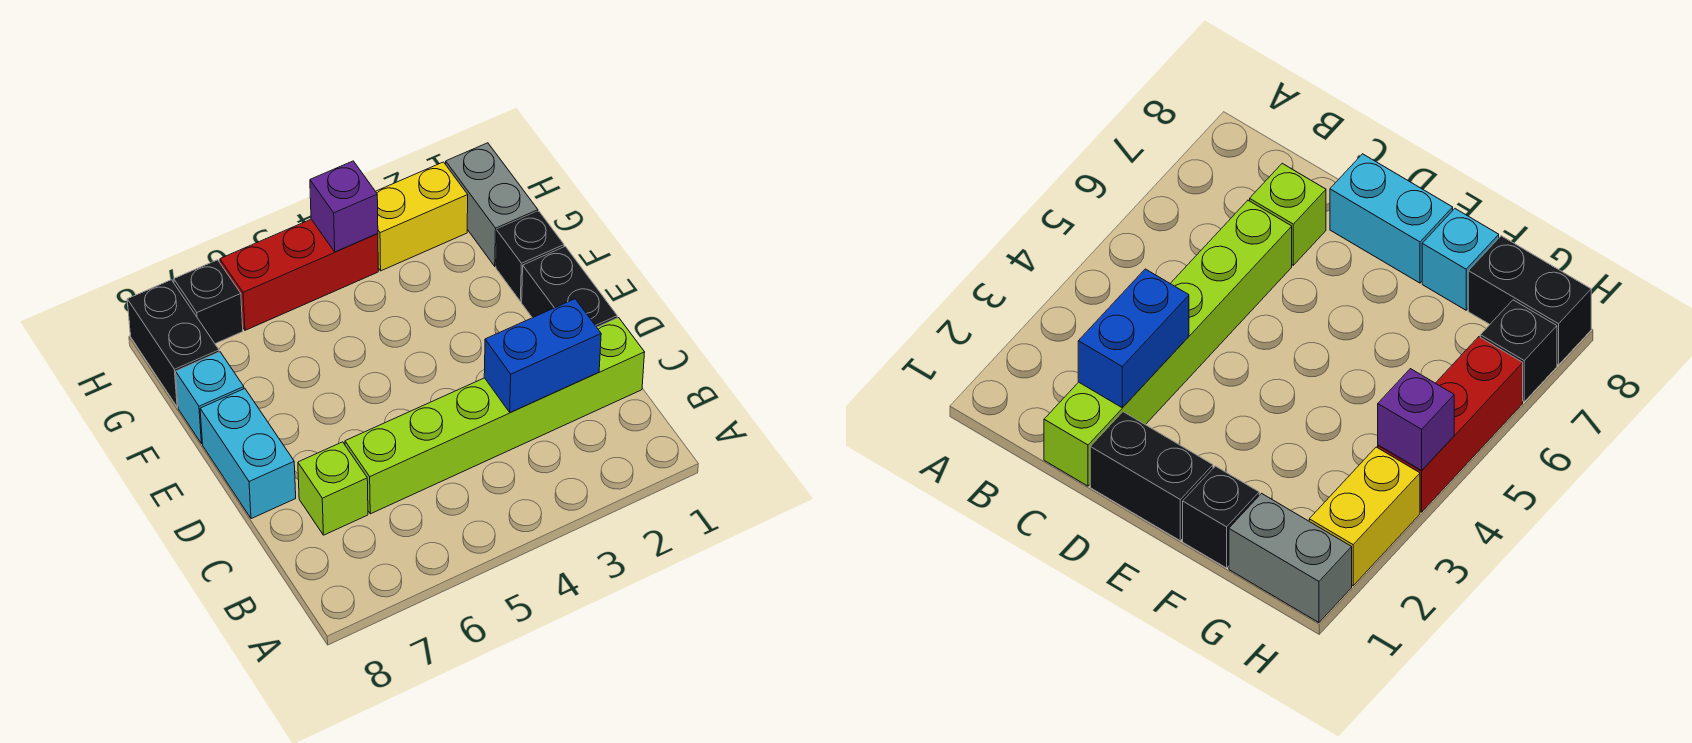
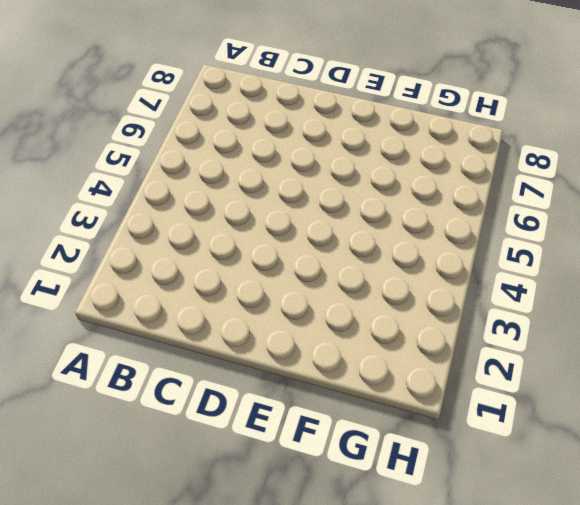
none -> lime 1x6 brick [345,318,645,514]
none -> lime 1x1 brick [298,442,368,535]
none -> black 1x2 brick [522,246,617,327]

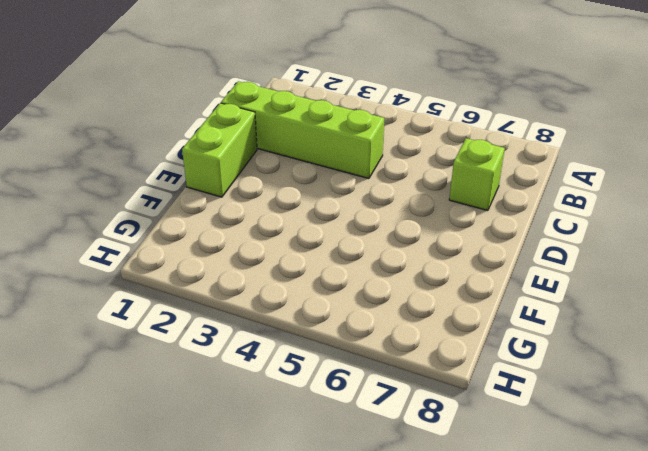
lime 1x4 brick [221,81,384,179] -> lime 1x6 brick [345,318,645,514]
lime 1x2 brick [182,103,257,197] -> black 1x2 brick [522,246,617,327]
none -> cyan 1x2 brick [200,389,296,519]
none -> black 1x1 brick [496,212,564,301]
none -> cyan 1x1 brick [176,352,244,444]

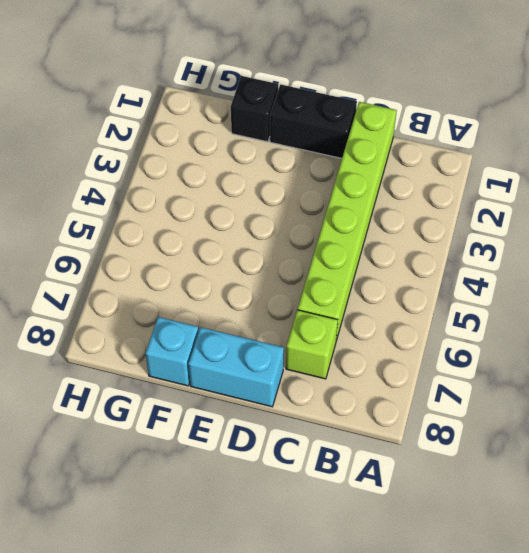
none -> grey 1x2 brick [446,143,538,266]
none -> black 1x2 brick [127,280,219,407]
none -> yellow 1x2 brick [376,162,468,271]

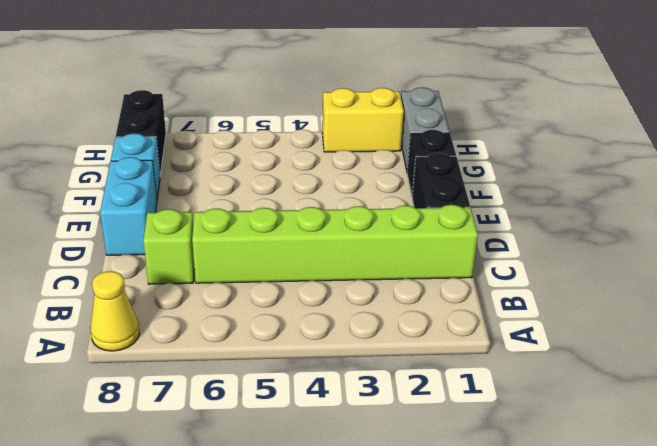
yellow 1x1 cone [90,271,140,351] -> none
none -> red 1x3 brick [220,219,378,330]
none -> black 1x1 brick [174,260,243,344]
none -> blue 1x2 brick [484,299,601,413]

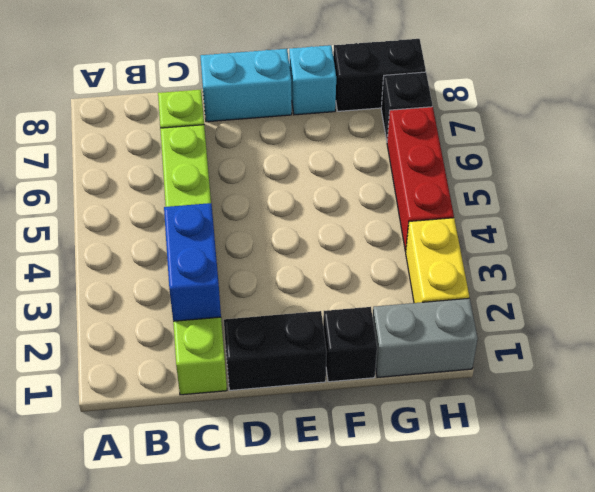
none -> purple 1x1 brick [310,161,378,252]

